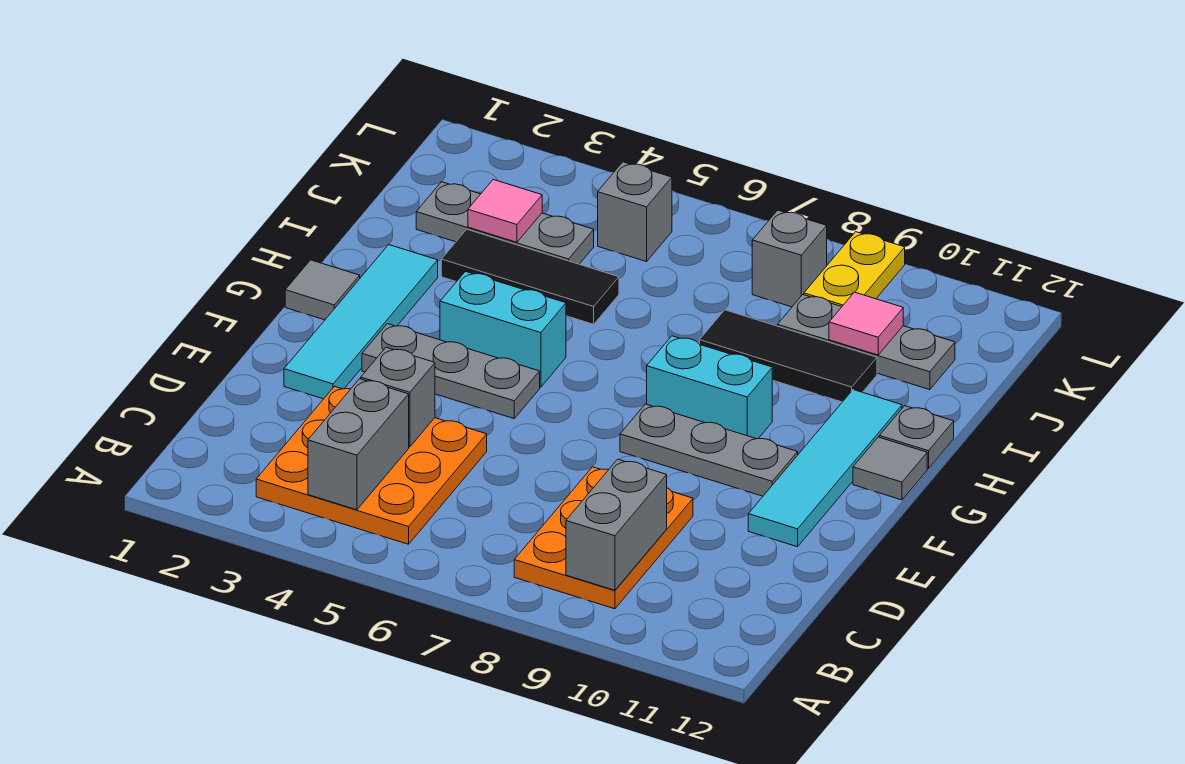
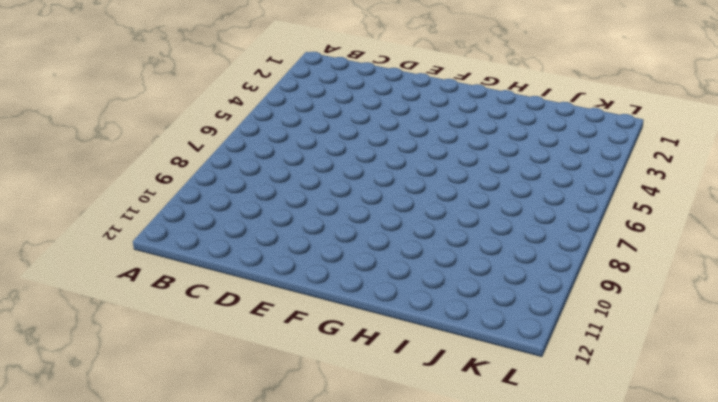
none -> orange 3x3 plate [256,386,487,544]
none -> orange 2x3 plate [514,467,693,609]
none -> cyan 1x4 tile [284,245,438,399]

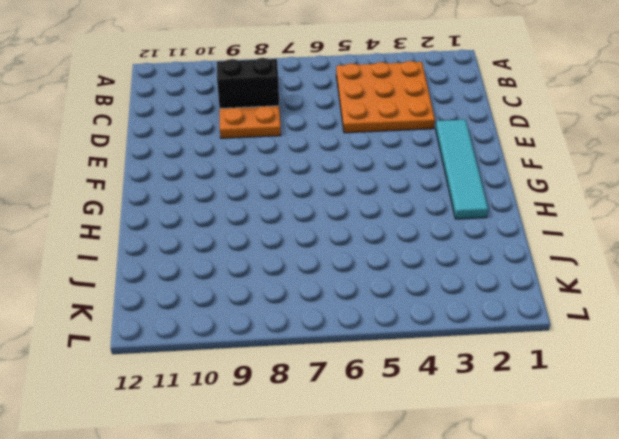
black 1x2 brick [217,58,279,108] -> grey 1x2 brick [566,459,667,590]
none -> cyan 1x4 tile [748,390,902,547]
none -> grey 1x3 plate [362,324,540,418]
none -> grey 1x3 plate [620,404,798,496]

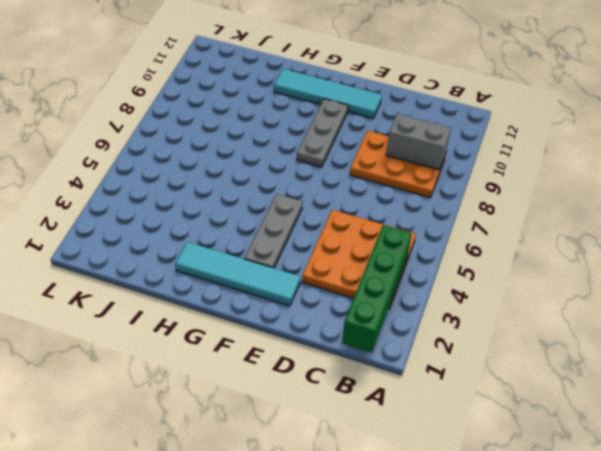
green 1x4 brick [342,225,412,353] -> grey 1x2 brick [308,379,409,510]
none -> grey 1x1 tile [285,260,360,320]
none -> cyan 1x2 brick [440,272,566,387]
none -> cyan 1x2 brick [647,336,772,439]

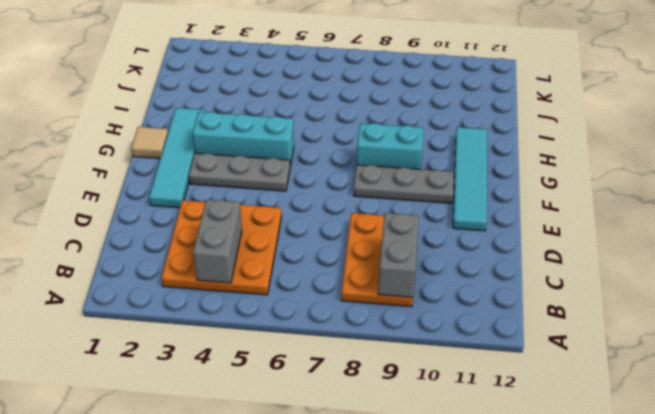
tan 1x1 tile [131,127,168,159] -> grey 1x1 tile [285,260,360,320]
cyan 1x3 brick [193,112,294,166] -> cyan 1x2 brick [440,272,566,387]
none -> grey 1x1 tile [853,437,927,500]
none -> grey 1x1 plate [879,406,954,469]
none -> black 1x3 tile [441,229,619,324]

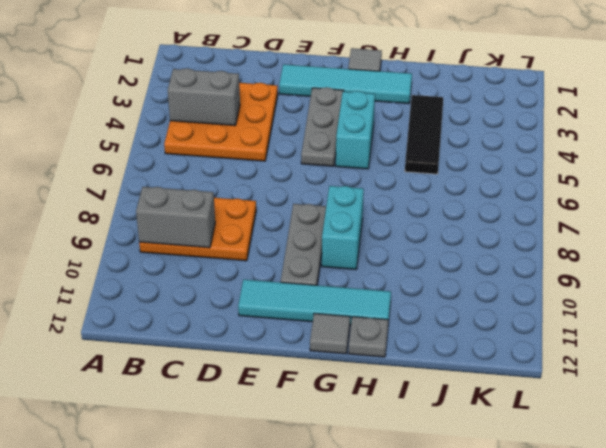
none -> black 1x3 tile [699,310,877,402]
none -> grey 1x3 plate [416,182,594,264]
none -> grey 1x3 plate [778,295,955,390]

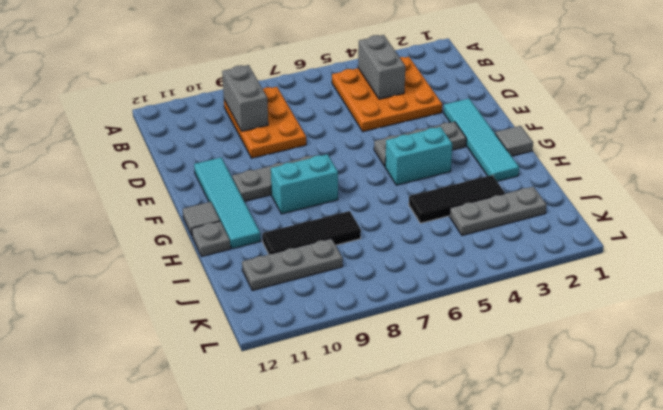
none -> grey 1x1 brick [598,162,672,262]
none -> grey 1x1 brick [752,210,827,307]
none -> yellow 1x2 plate [804,232,905,307]

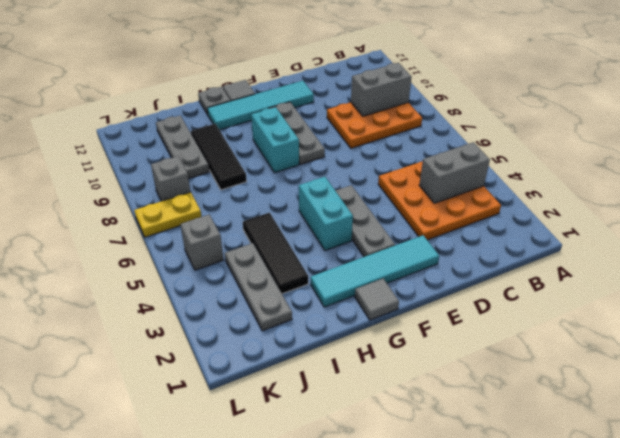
yellow 1x2 plate [134,192,201,237] -> yellow 1x2 plate moved to [804,232,905,307]
none -> grey 1x1 brick [361,347,435,447]
none -> pink 1x1 tile [468,180,542,242]
none -> pink 1x1 tile [829,292,903,355]

